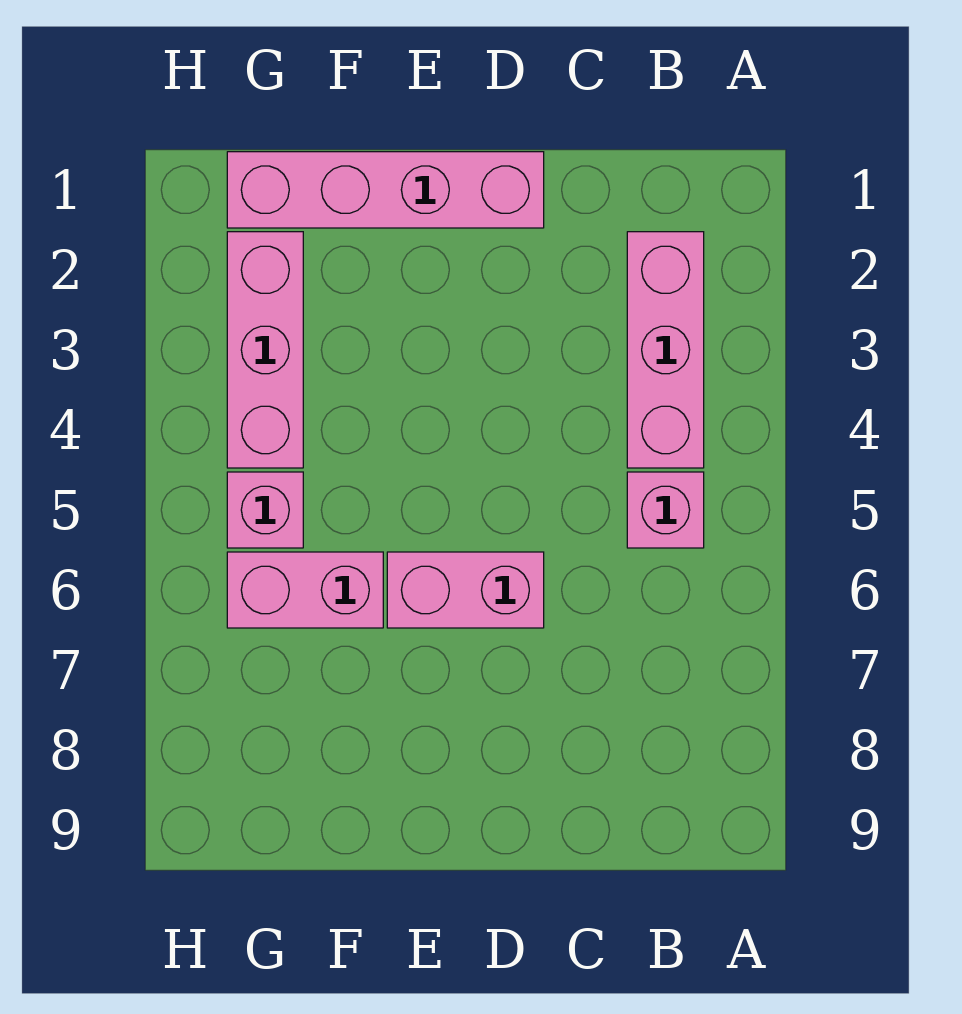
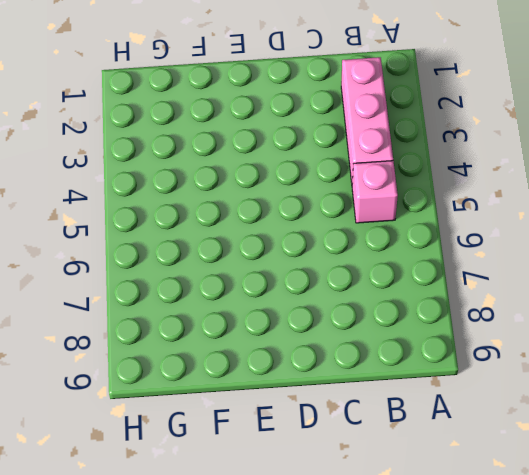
none -> pink 1x4 brick [227,152,544,228]
none -> pink 1x2 brick [387,552,544,628]

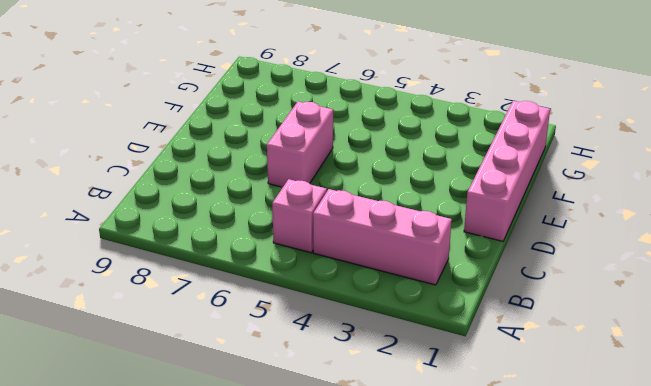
none -> pink 1x2 brick [227,552,383,628]
none -> pink 1x3 brick [227,232,303,468]

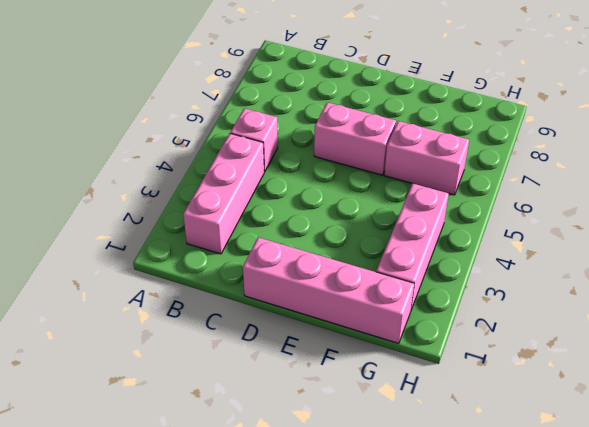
none -> pink 1x1 brick [227,472,303,548]

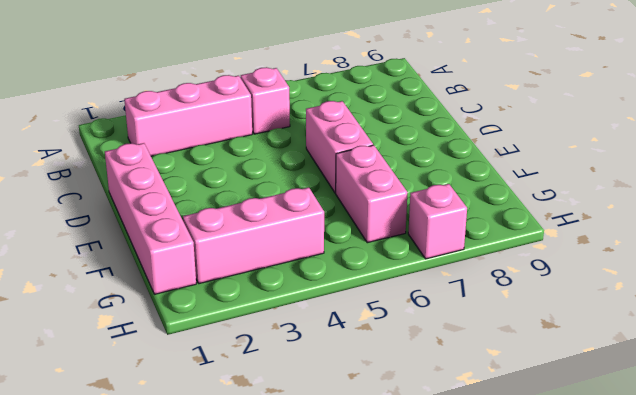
pink 1x1 brick [408,184,467,259] -> pink 1x1 brick moved to [227,472,303,548]

